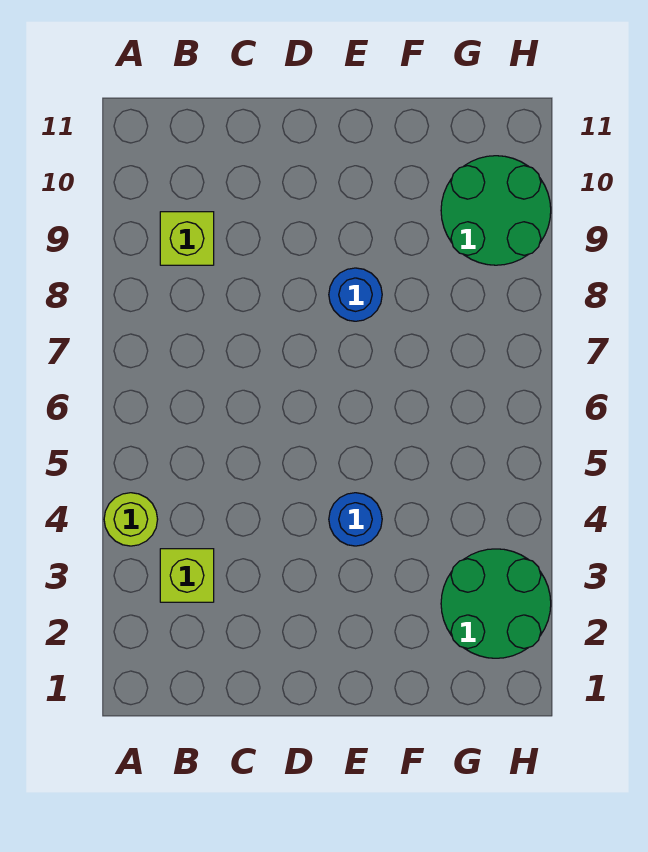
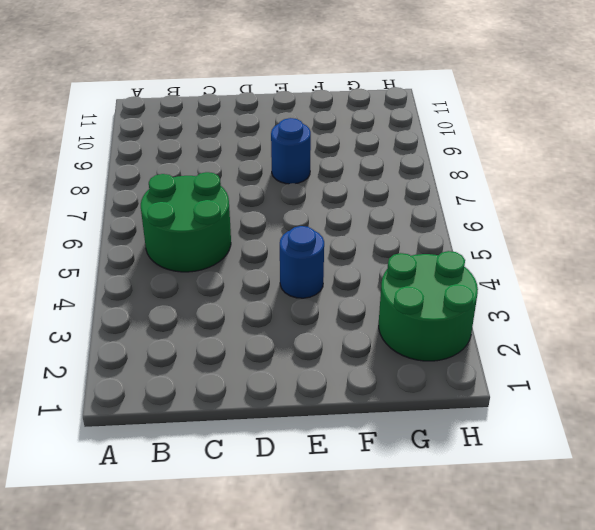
green 2x2 round brick [141,172,231,272] -> green 2x2 round brick moved to [441,156,551,265]
none -> lime 1x1 round brick [104,493,158,546]
none -> lime 1x1 brick [160,549,214,602]

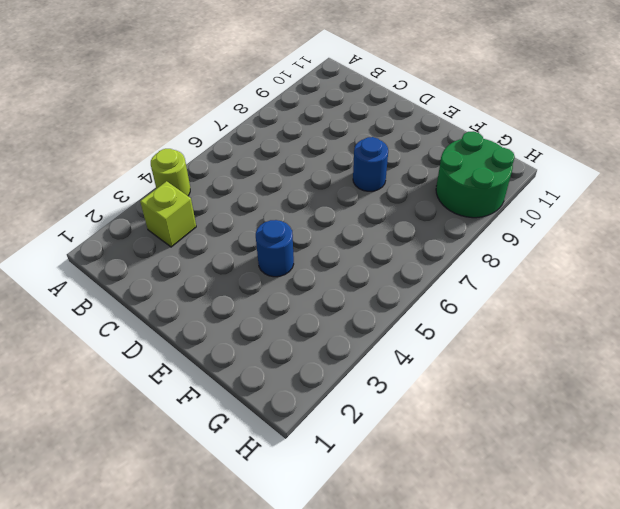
none -> lime 1x1 brick [160,212,214,265]
none -> green 2x2 round brick [441,549,551,658]

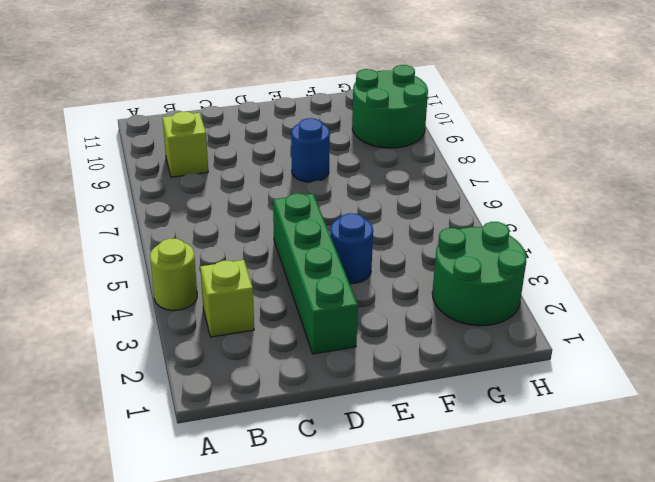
green 1x4 brick [273,193,358,354] -> none

